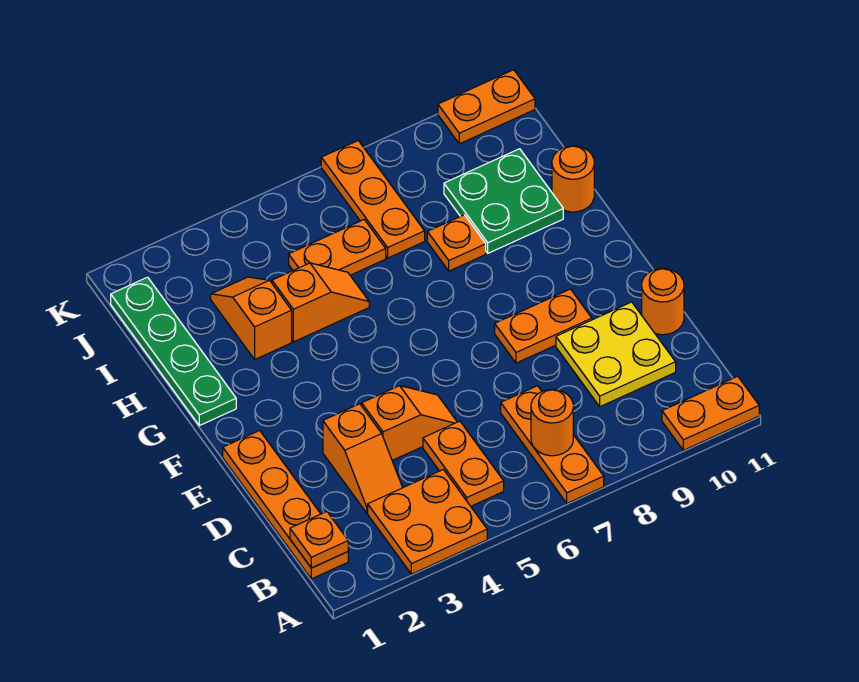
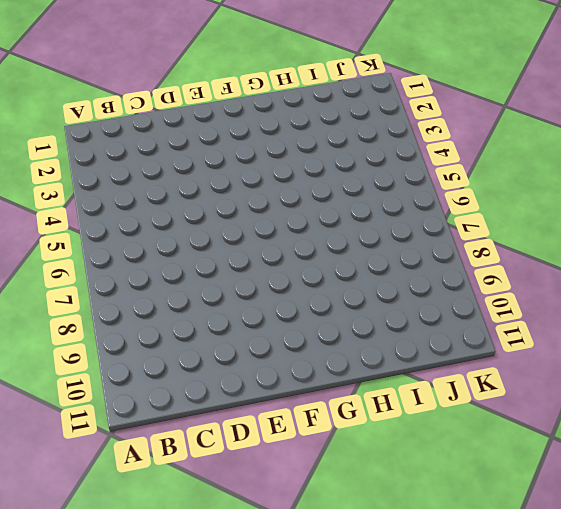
none -> orange 2x2 plate [368,469,487,574]
none -> orange 1x3 plate [501,386,604,503]
none -> orange 1x2 plate [662,376,759,450]

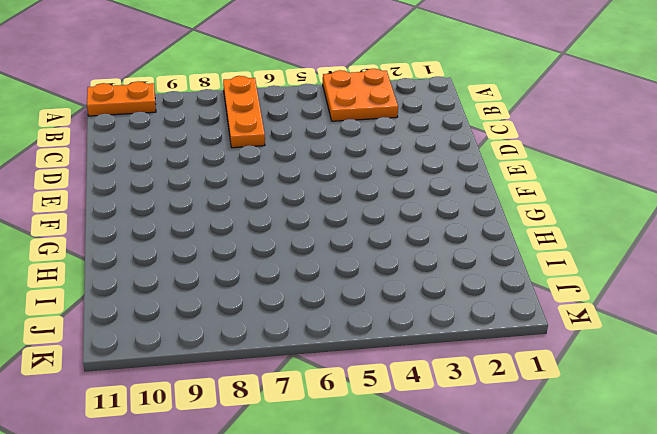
none -> orange 1x4 plate [223,431,348,579]
none -> orange 1x2 plate [423,421,504,506]
none -> orange 1x2 slope [323,404,403,513]

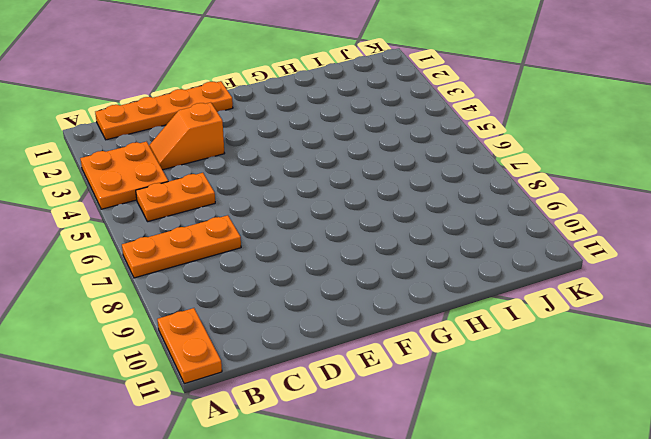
none -> yellow 2x2 plate [556,302,676,407]
none -> orange 1x2 slope [362,386,457,460]
none -> orange 1x1 round brick [642,268,684,335]

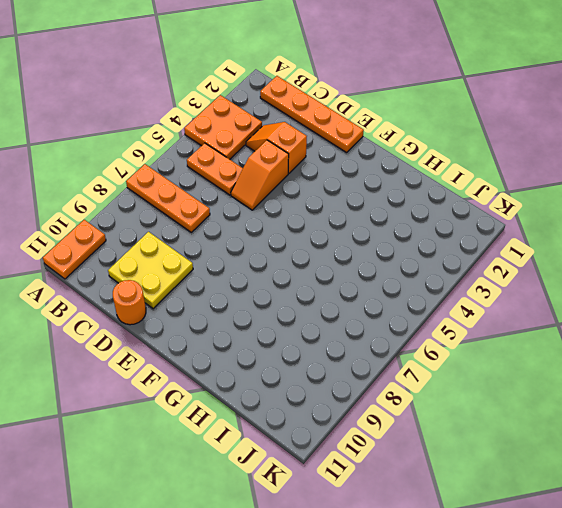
none -> orange 1x2 plate [495,289,592,363]
none -> green 1x4 plate [111,277,236,426]
none -> orange 1x2 slope [211,277,292,359]

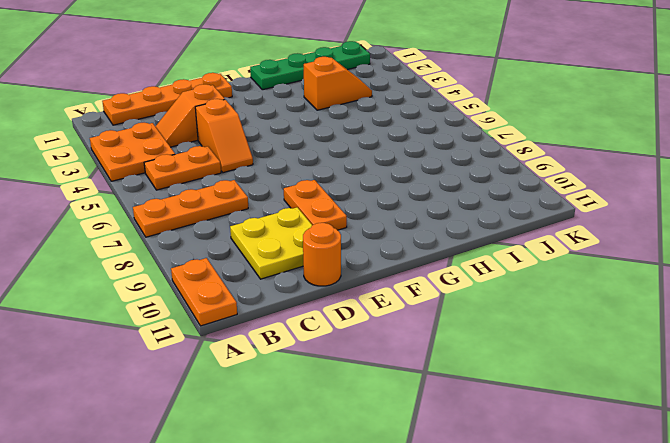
none -> orange 1x2 slope [272,263,369,342]
none -> orange 1x1 plate [427,215,486,271]
none -> green 2x2 plate [444,149,563,253]

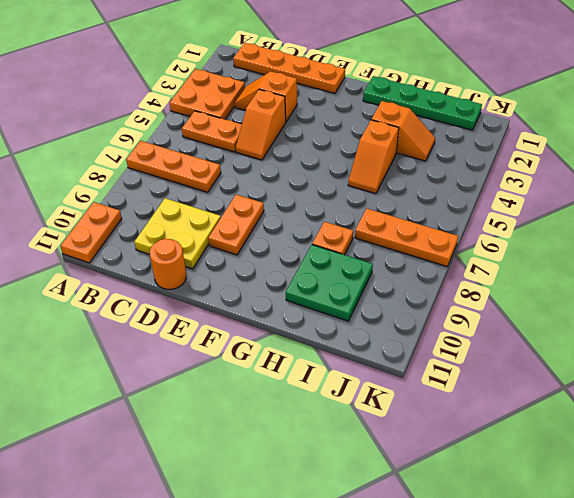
none -> orange 1x1 round brick [552,146,594,212]
none -> orange 1x2 plate [289,220,386,275]
none -> orange 1x2 plate [438,70,535,144]

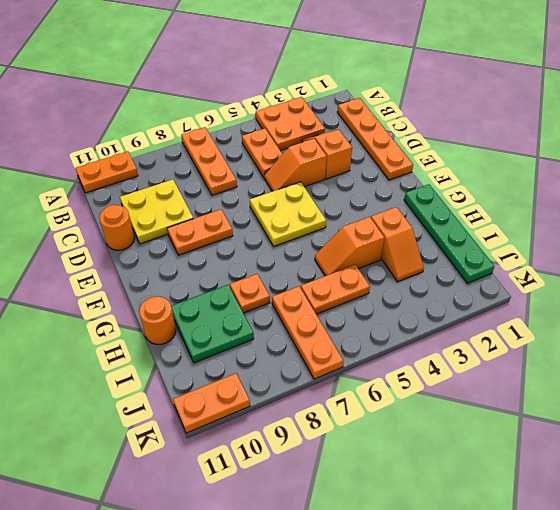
yellow 2x2 plate [250,182,326,246] -> none
none -> orange 1x1 plate [290,512,348,568]
none -> orange 1x1 round brick [531,389,573,456]

